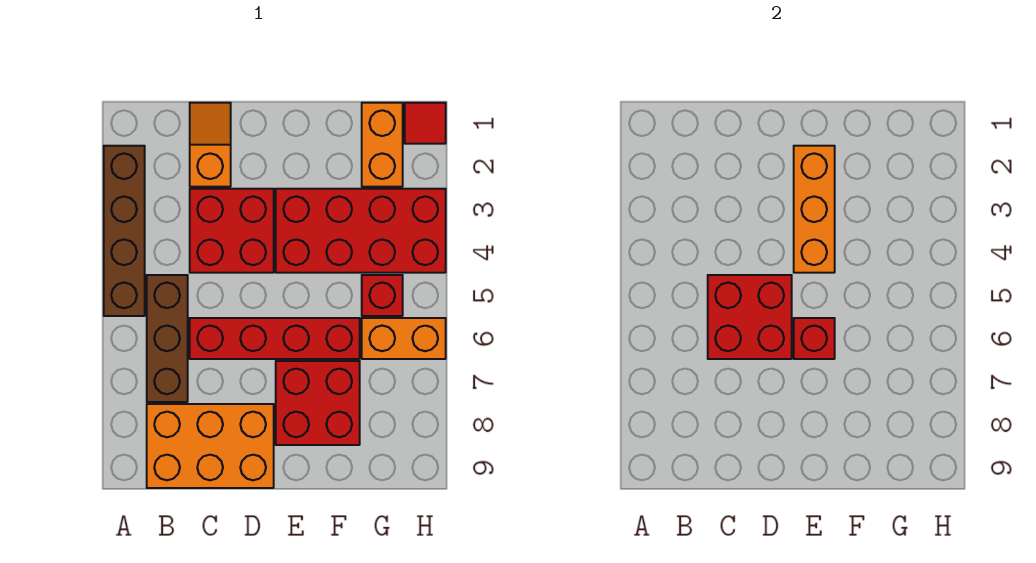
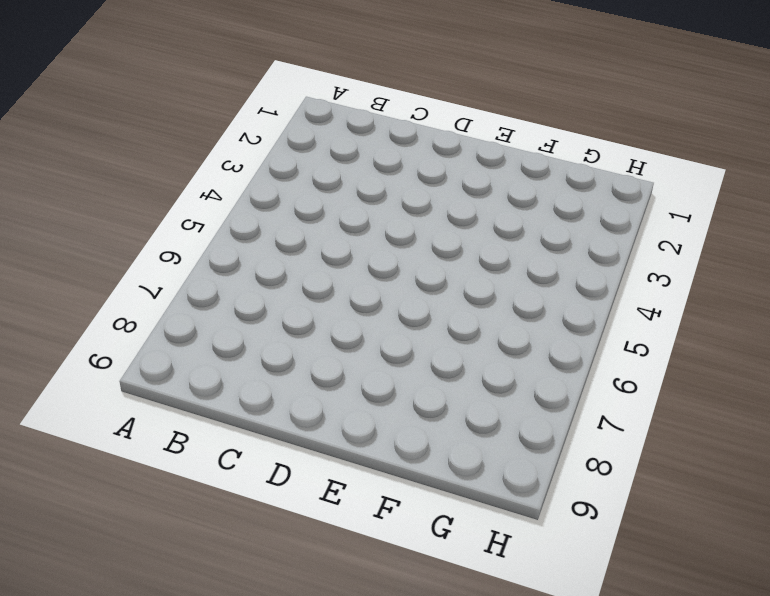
none -> brown 1x4 brick [104,146,145,316]
none -> brown 1x3 brick [147,275,188,402]
none -> orange 2x3 brick [147,404,274,488]

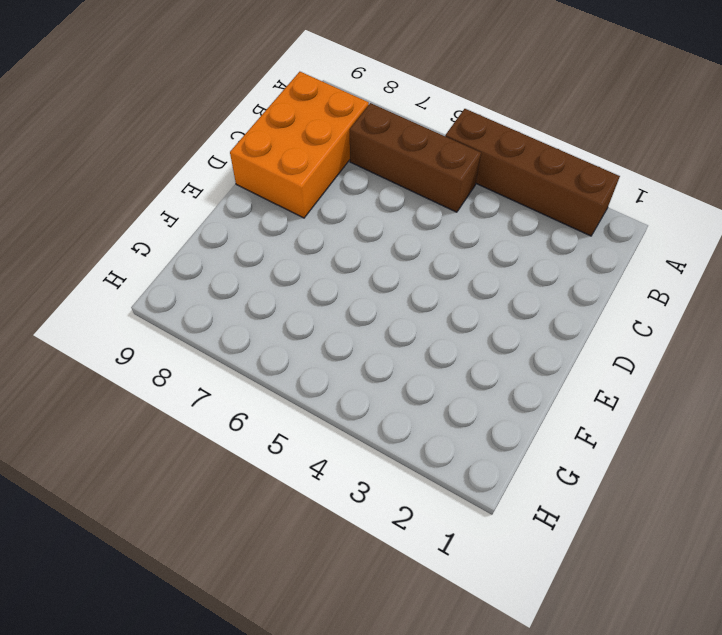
none -> orange 1x2 slope [190,103,231,187]
none -> red 2x2 brick [190,189,274,273]
none -> red 1x4 brick [190,318,360,359]

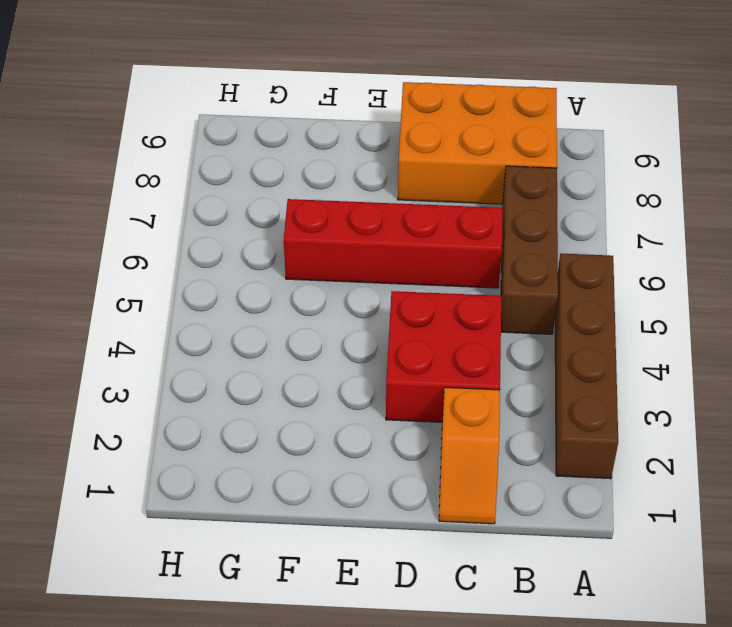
none -> red 2x4 brick [276,189,446,273]
none -> red 2x2 brick [276,361,360,445]
none -> orange 1x2 brick [362,103,403,187]

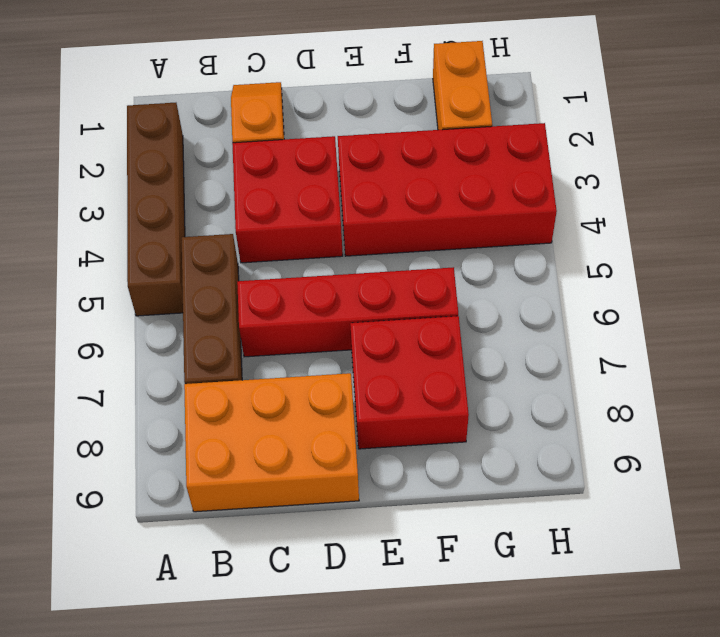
none -> red 1x1 brick [362,275,403,316]
none -> orange 1x2 brick [362,318,446,359]
none -> red 1x1 tile [405,103,446,144]

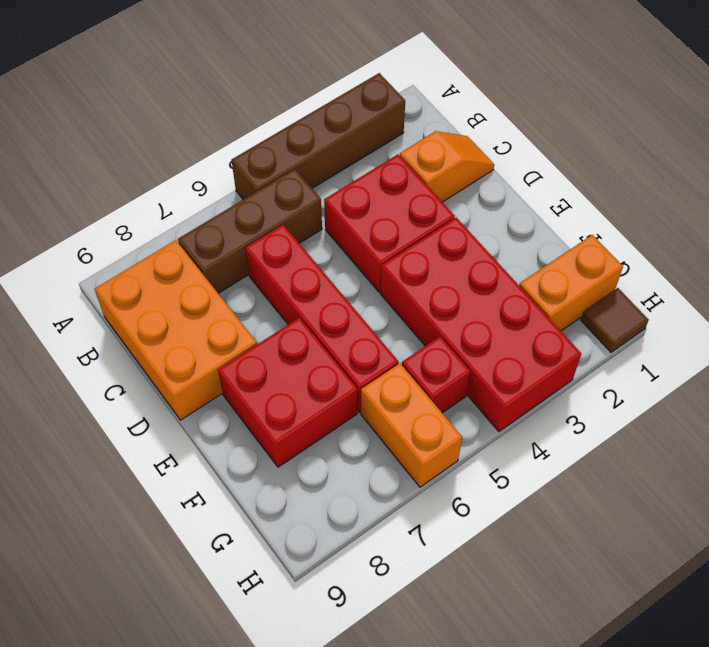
brown 1x1 tile [581,288,649,352] -> red 1x1 tile [405,103,446,144]
none -> red 2x2 brick [708,275,792,359]
none -> orange 1x3 brick [794,146,835,273]
none -> red 1x1 brick [794,318,835,359]

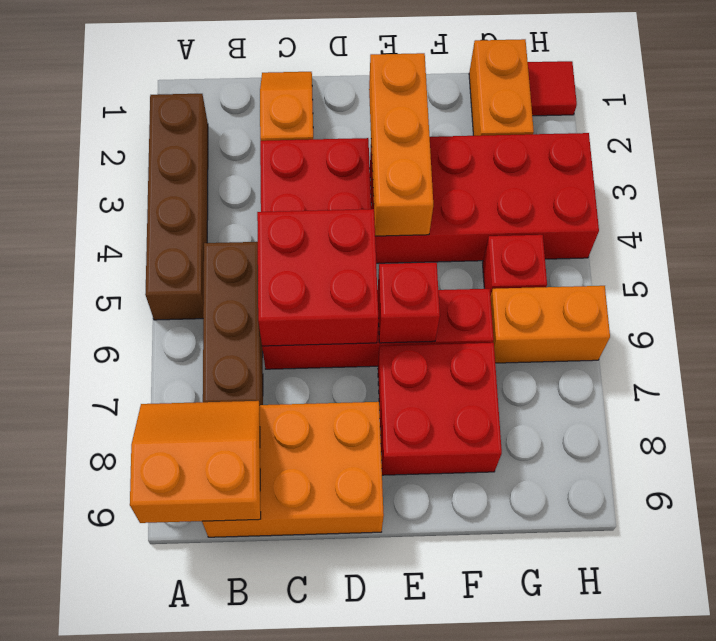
orange 2x2 slope [130,401,261,523] -> none

